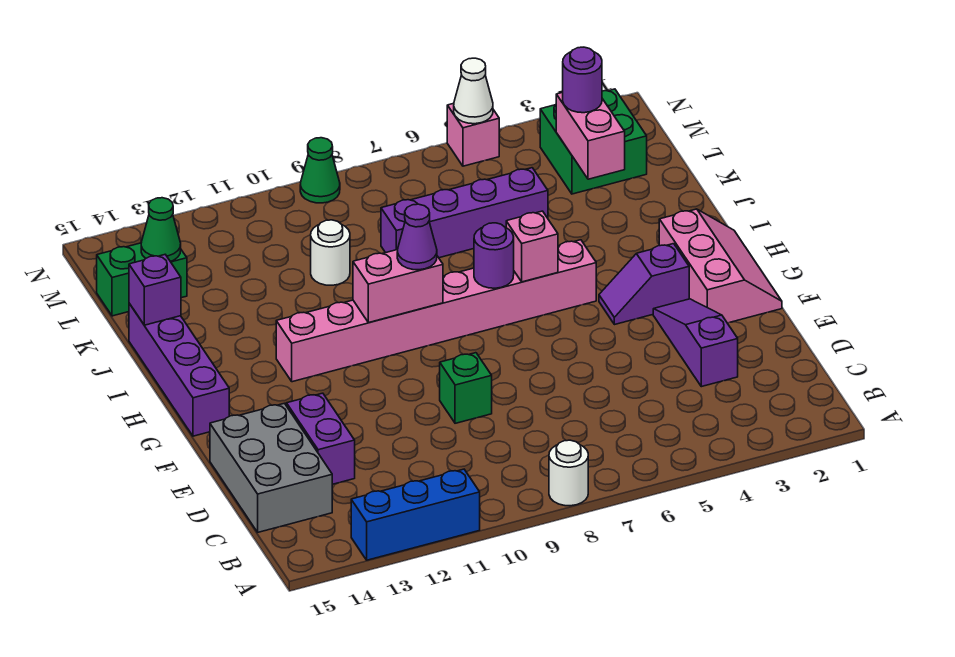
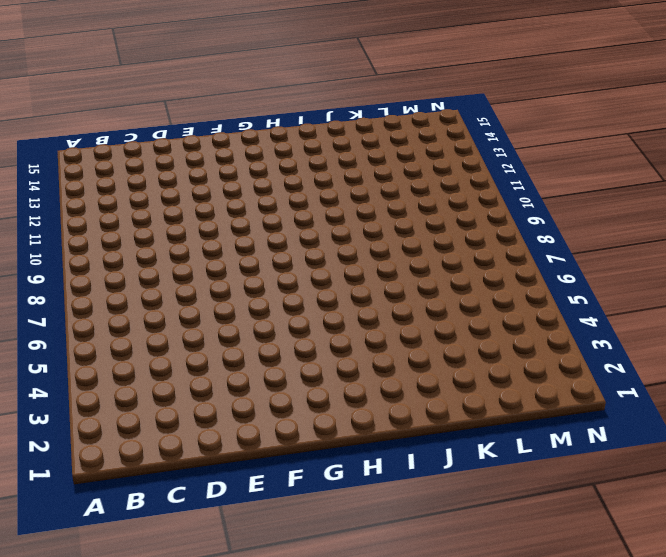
none -> white 1x1 round brick [549,440,588,506]
none -> blue 1x3 brick [351,469,480,560]
none -> grey 2x3 brick [210,403,332,532]

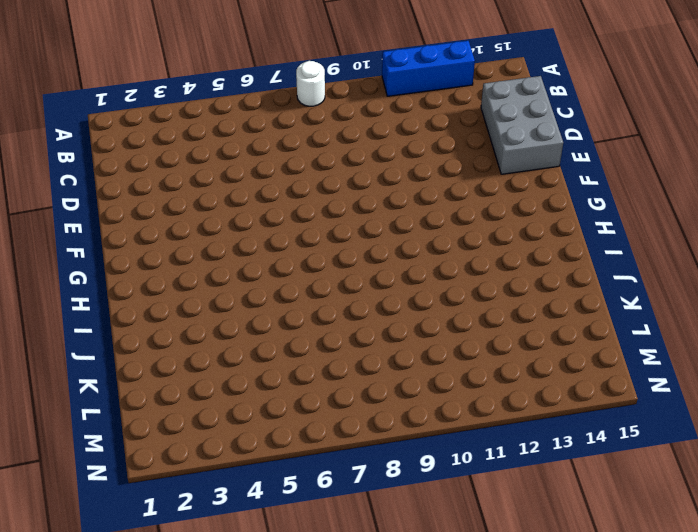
none -> purple 1x3 slope [653,299,738,387]
none -> purple 1x2 brick [286,393,355,484]
none -> green 1x1 brick [440,353,492,423]

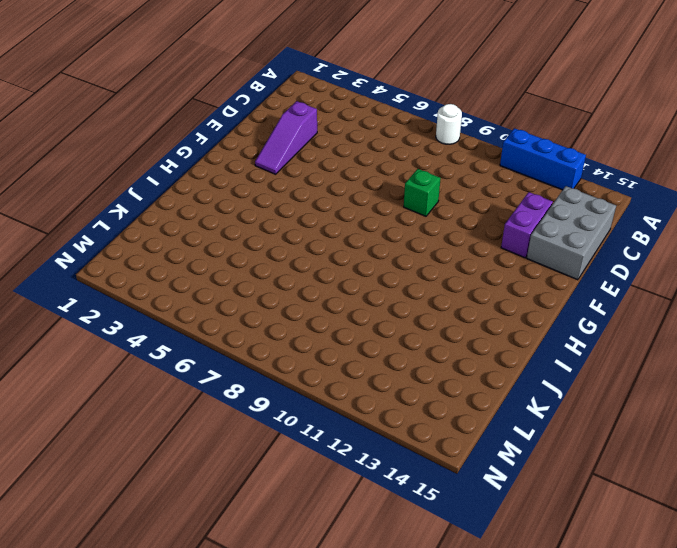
none -> pink 2x3 slope [659,209,782,323]
none -> purple 1x2 slope [599,244,689,325]
none -> purple 1x4 brick [129,303,229,436]

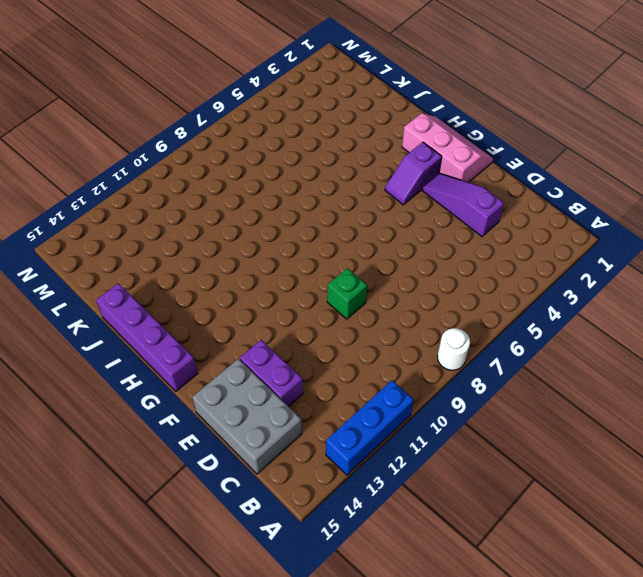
none -> pink 1x8 brick [276,240,596,382]
none -> purple 1x4 brick [381,168,548,258]
none -> white 1x1 round brick [311,220,350,285]

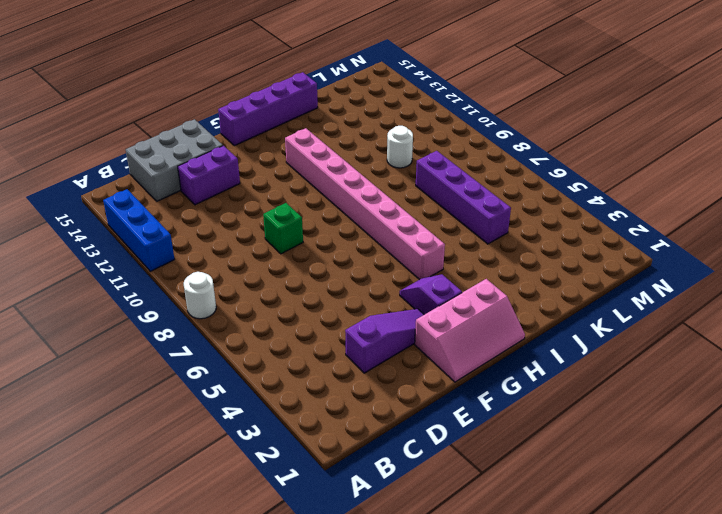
none -> green 2x2 brick [540,89,647,194]
none -> green 1x2 brick [97,243,187,316]
none -> pink 1x1 brick [447,103,499,166]

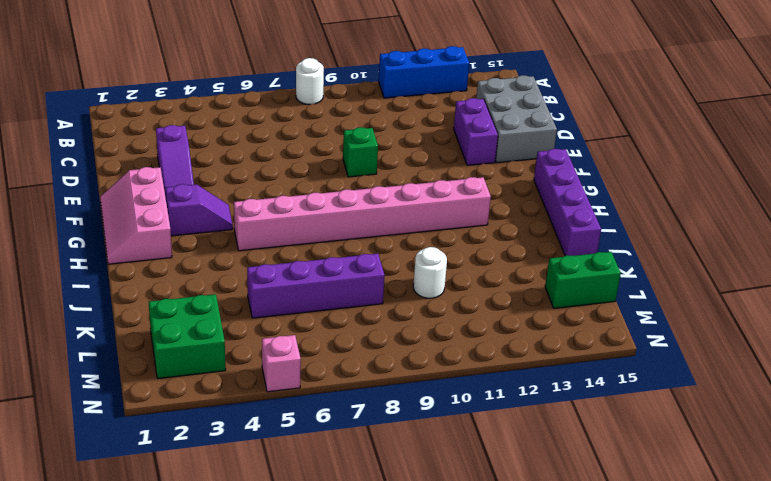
none -> green 1x1 cone [300,138,340,203]
none -> pink 1x1 brick [506,211,558,282]
none -> purple 1x1 round brick [474,223,514,288]

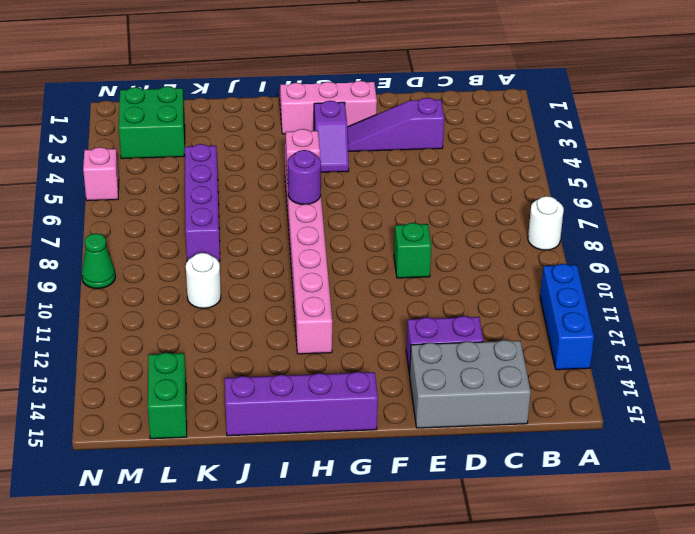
none -> pink 1x2 brick [353,250,443,323]
none -> purple 1x1 brick [129,255,181,325]
none -> pink 1x2 brick [556,92,625,179]

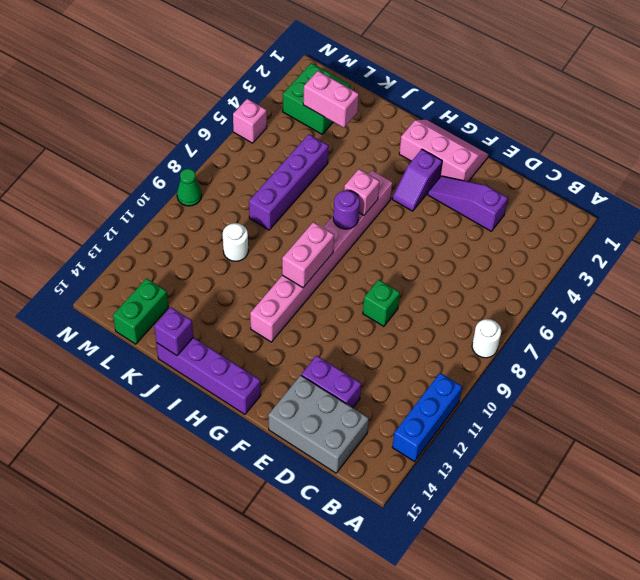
none -> green 1x1 cone [141,198,181,262]
none -> white 1x1 cone [454,58,493,124]
none -> purple 1x1 cone [397,204,437,270]

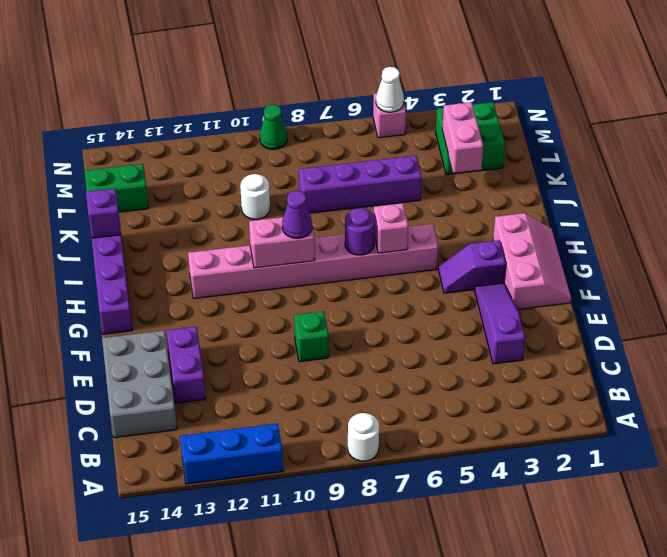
none -> green 1x1 cone [141,198,181,262]
none -> purple 1x1 round brick [563,47,602,113]

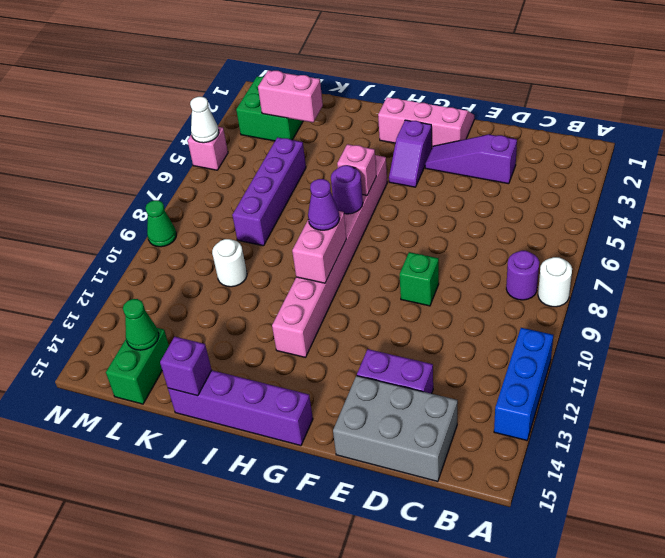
purple 1x1 round brick [506,251,539,300] -> purple 1x1 round brick moved to [563,47,602,113]

